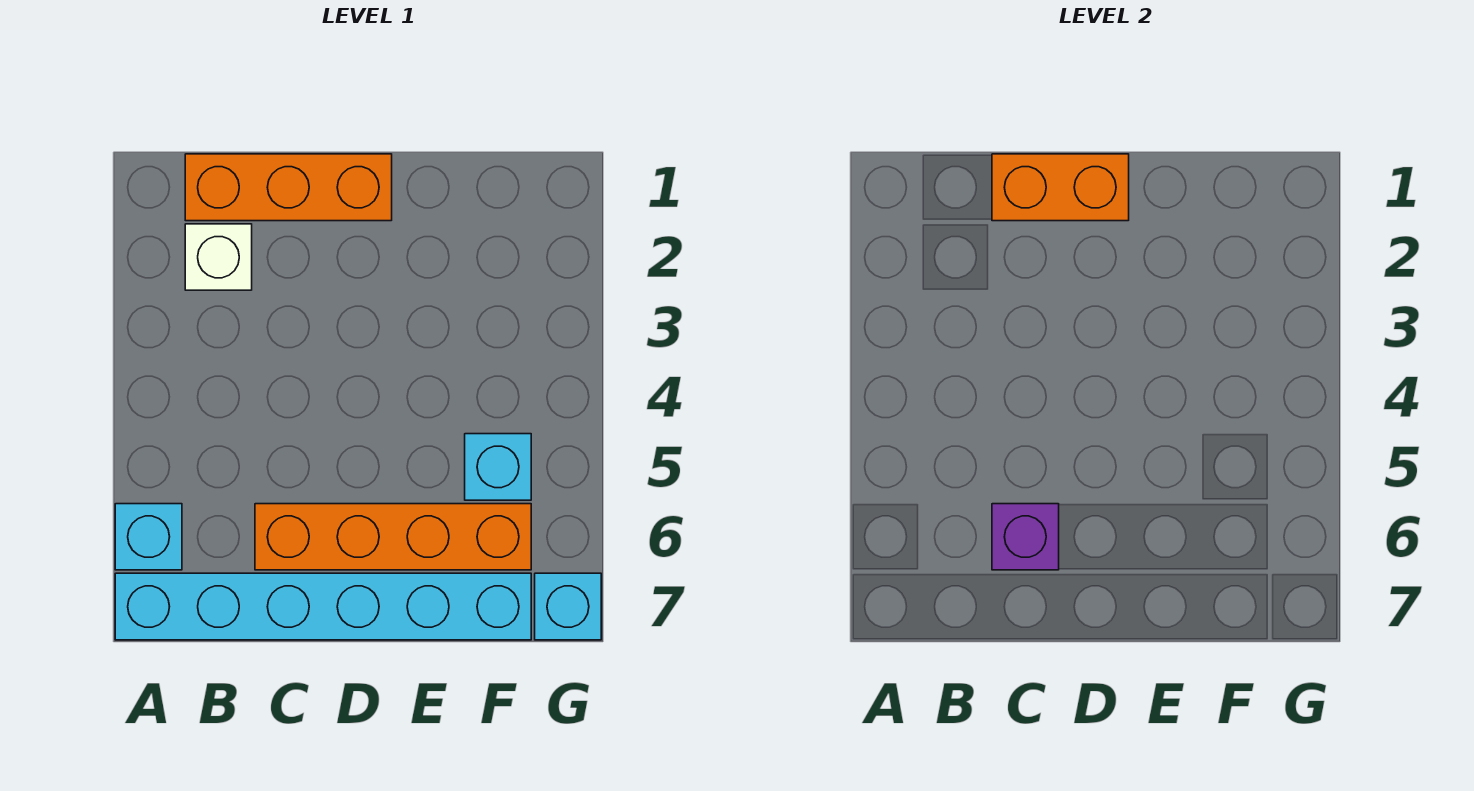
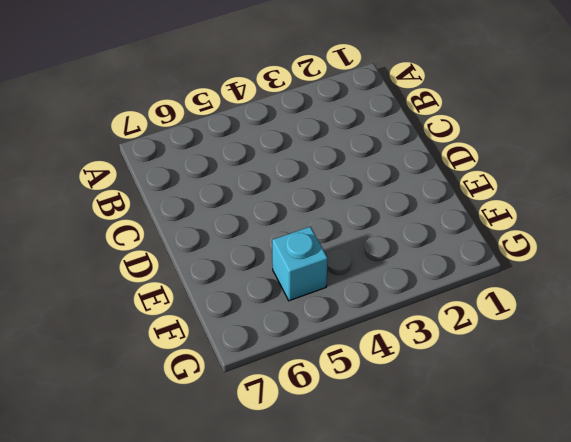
none -> cyan 1x1 brick [115,504,182,570]
none -> cyan 1x6 brick [115,573,531,640]

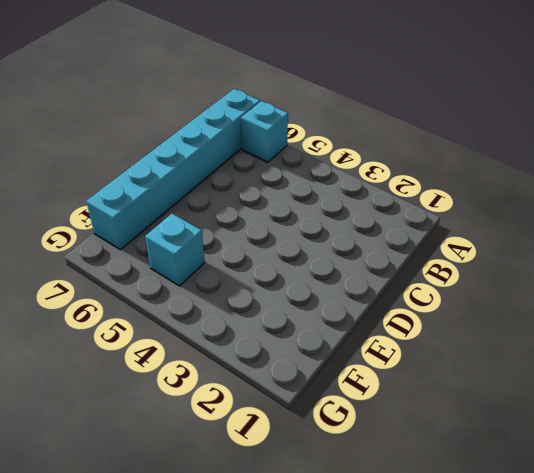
none -> orange 1x3 brick [185,154,392,221]
none -> white 1x1 brick [185,224,252,290]

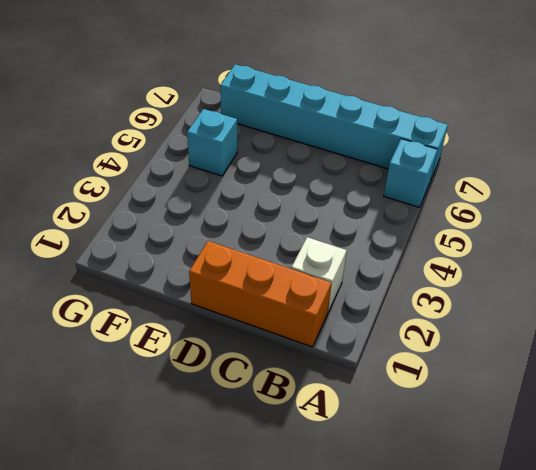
none -> orange 1x4 brick [255,504,531,570]
none -> cyan 1x1 brick [535,573,601,640]

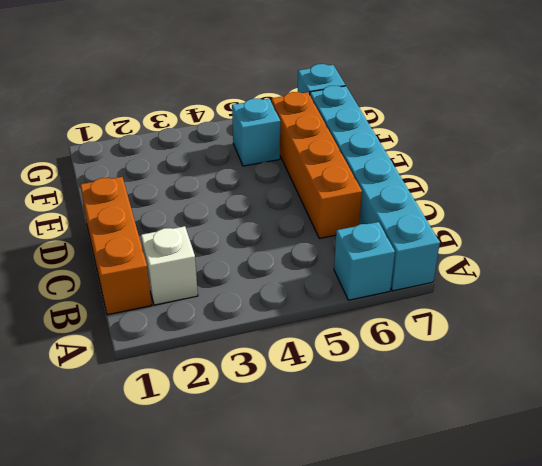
none -> orange 1x2 brick [992,154,1129,221]
none -> purple 1x1 brick [992,504,1059,570]

